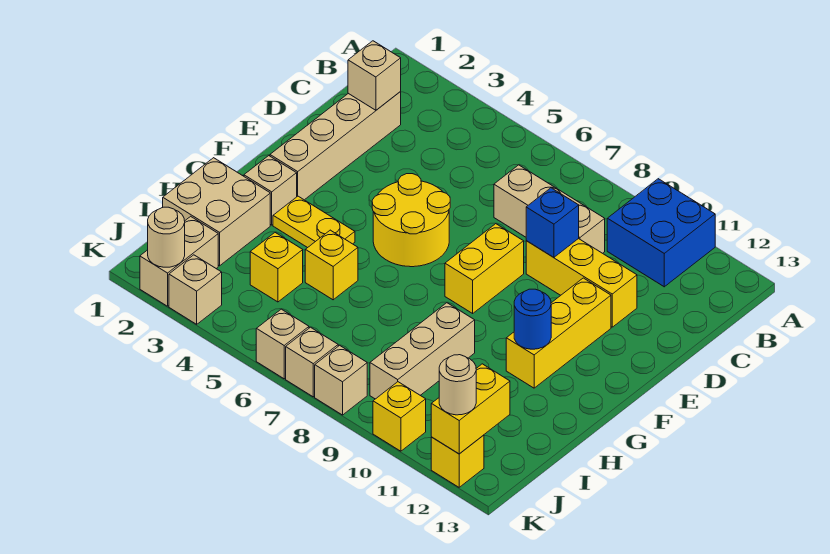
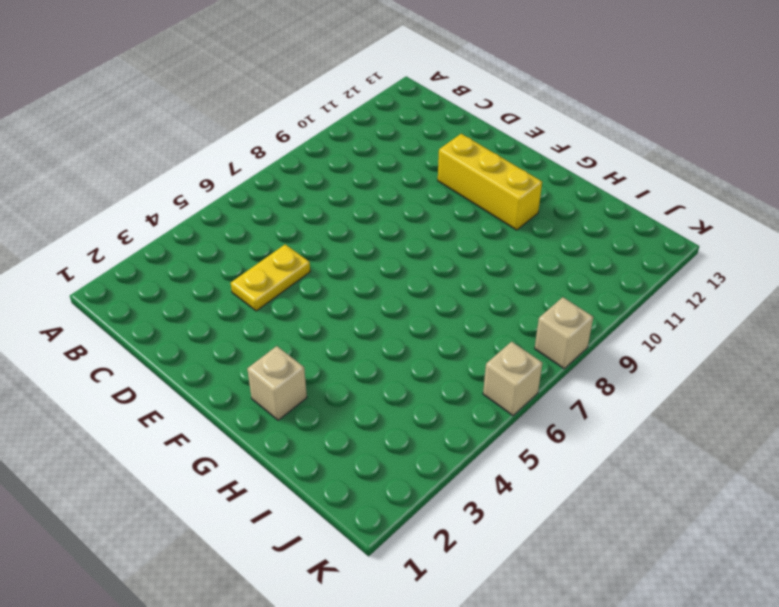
yellow 1x2 plate [231,244,310,311] -> yellow 1x2 plate moved to [273,196,355,248]
none -> blue 2x2 brick [607,179,715,287]
none -> tan 1x4 brick [270,92,401,200]
none -> tan 1x3 brick [494,165,605,253]

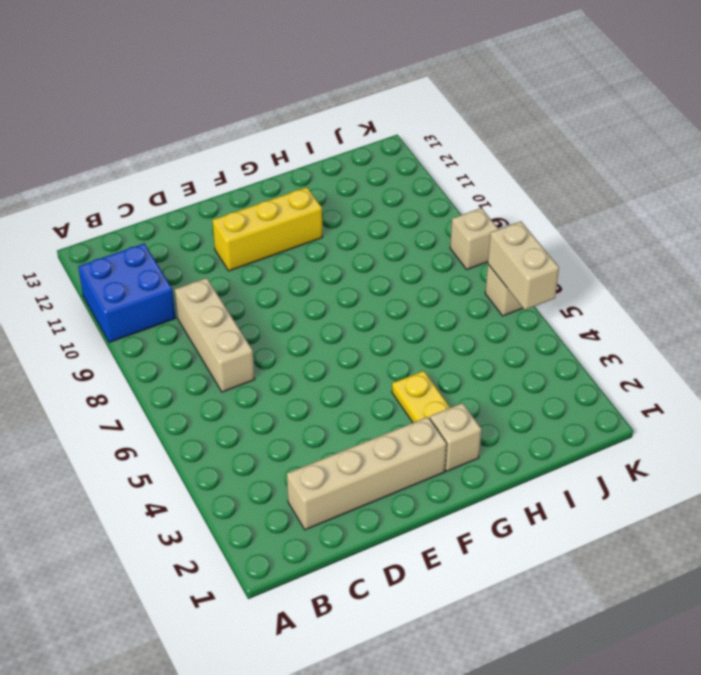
tan 1x2 brick [488,221,559,310] -> tan 1x2 brick turned to [140,216,218,306]
none -> yellow 1x3 brick [526,238,637,327]
none -> yellow 2x2 round brick [372,174,450,267]
none -> yellow 1x2 brick [445,224,524,313]

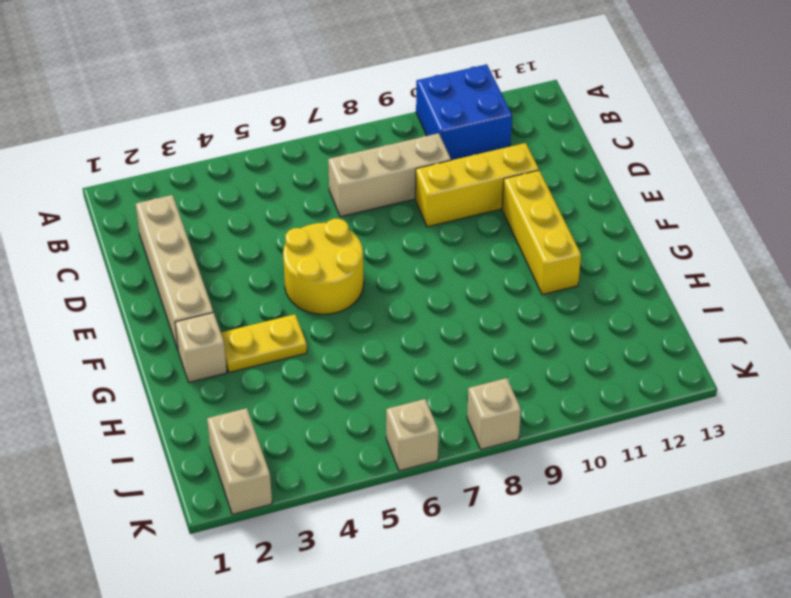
none -> yellow 1x2 brick [445,224,524,313]
none -> tan 2x2 brick [163,158,270,266]
none -> yellow 1x1 brick [305,230,358,300]

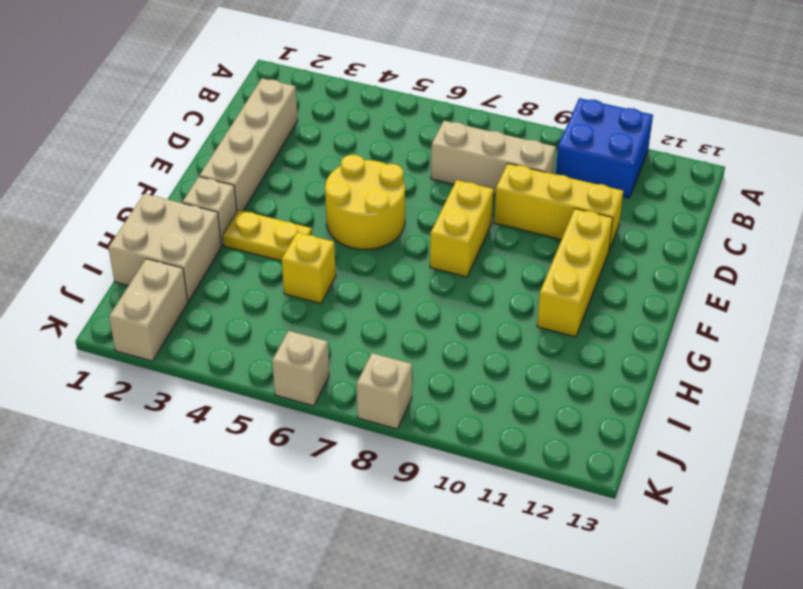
none -> tan 1x3 brick [370,303,475,399]
none -> yellow 1x1 brick [250,233,303,302]
none -> tan 1x1 brick [169,255,222,324]

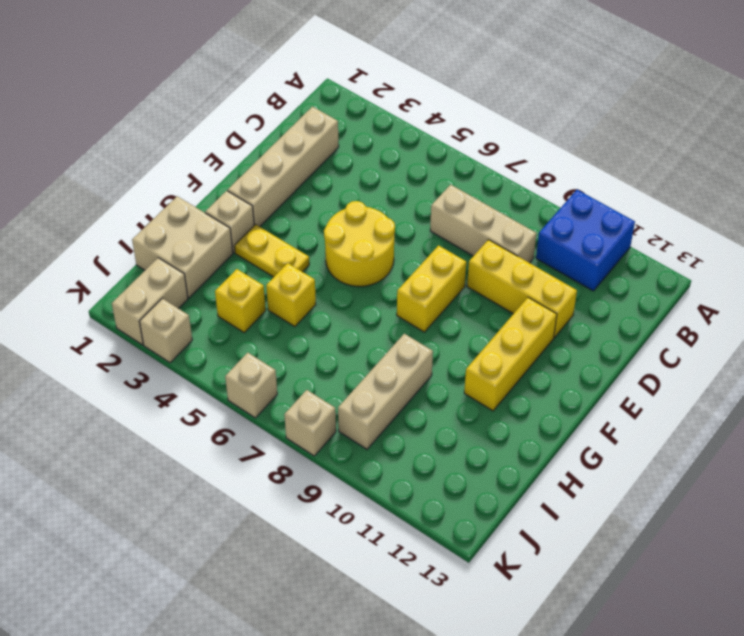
none -> tan 1x1 brick [286,327,338,397]
none -> yellow 1x1 brick [373,382,426,451]
none -> yellow 1x1 brick [431,435,484,487]

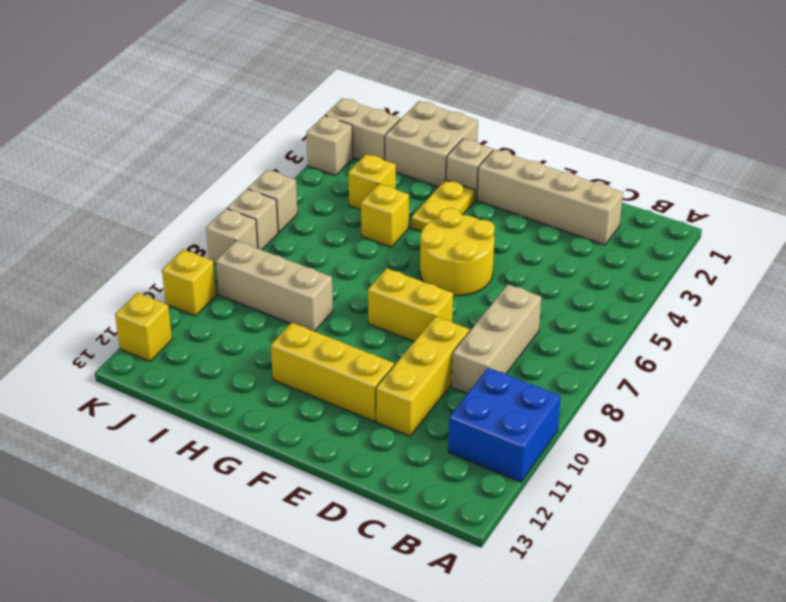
none -> tan 1x1 brick [348,41,401,110]
none -> blue 1x1 brick [526,188,579,257]
none -> blue 1x1 round brick [514,289,551,349]

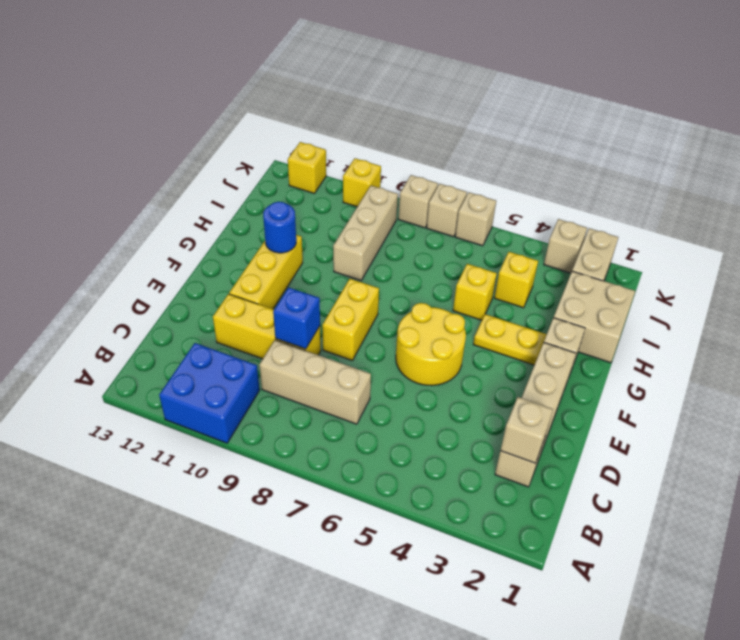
none -> yellow 1x2 brick [431,364,510,454]
none -> tan 1x1 round brick [148,207,185,267]
none -> tan 1x1 round brick [439,355,476,415]

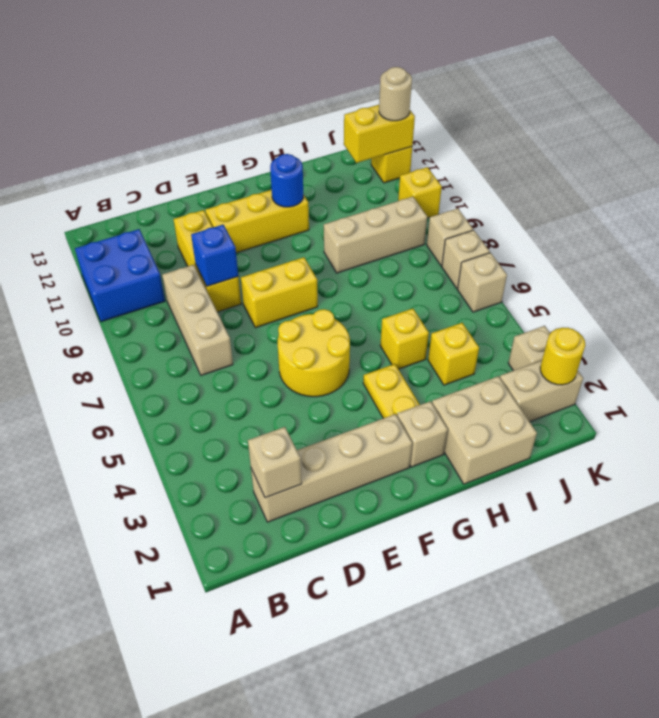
yellow 1x1 round brick [540,328,585,385] -> tan 1x1 round brick [148,207,185,267]

